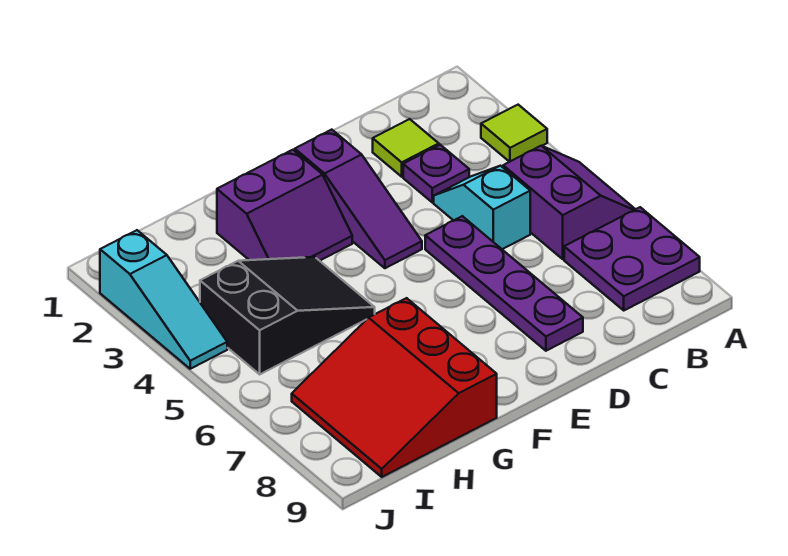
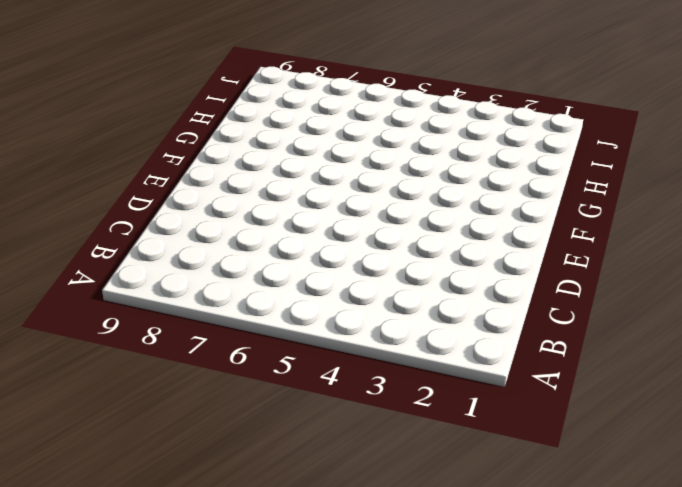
none -> lime 1x1 tile [481,105,547,162]
none -> purple 2x2 slope [503,146,635,259]
none -> purple 2x2 plate [564,207,700,310]

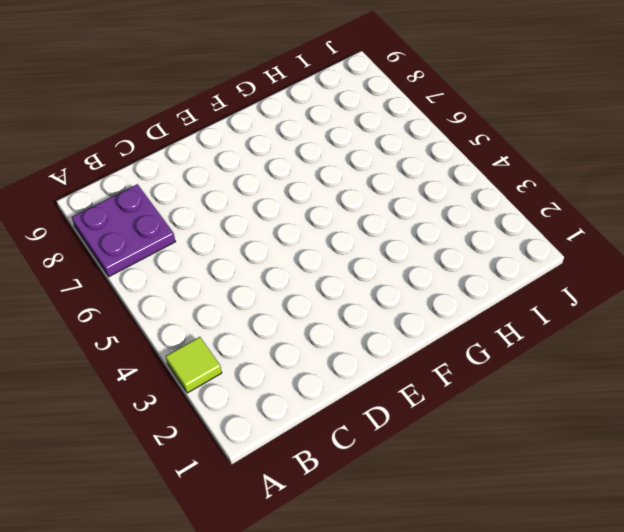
none -> purple 2x2 slope [503,146,635,259]
none -> lime 1x1 tile [373,119,439,177]
none -> purple 1x1 plate [403,145,469,202]

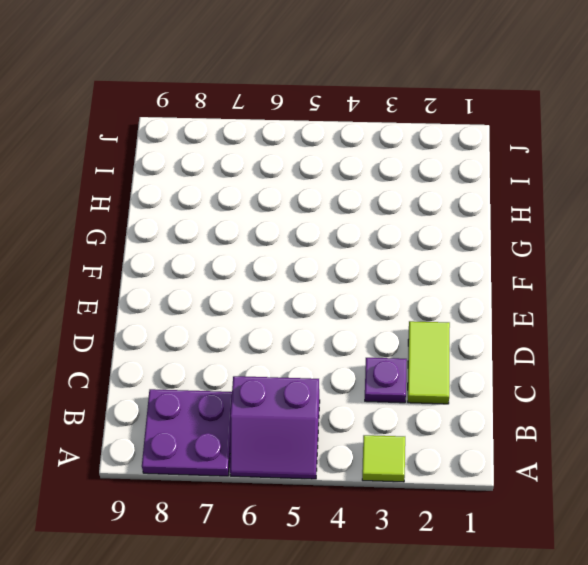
lime 1x2 tile [408,321,450,404] -> lime 1x1 tile [373,119,439,177]
none -> cyan 1x2 slope [434,166,530,249]
none -> purple 1x4 plate [425,216,583,351]
none -> purple 1x3 slope [294,130,422,268]

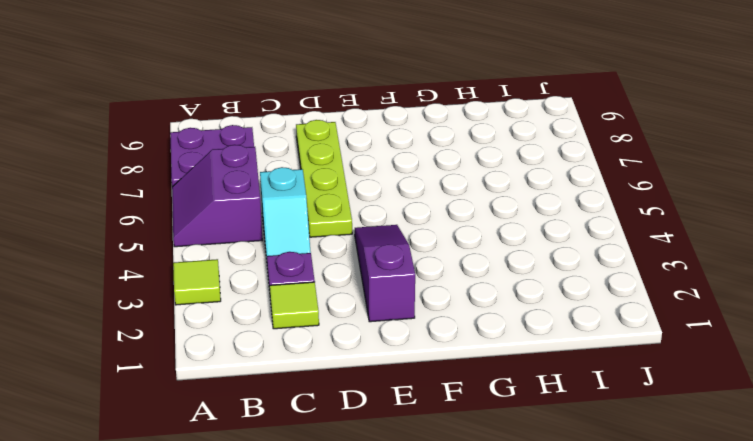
lime 1x4 plate [296,120,352,237] -> purple 1x4 plate [425,216,583,351]
none -> purple 2x2 slope [217,150,352,261]
none -> black 2x3 slope [200,257,375,374]
none -> red 3x3 slope [292,298,497,477]

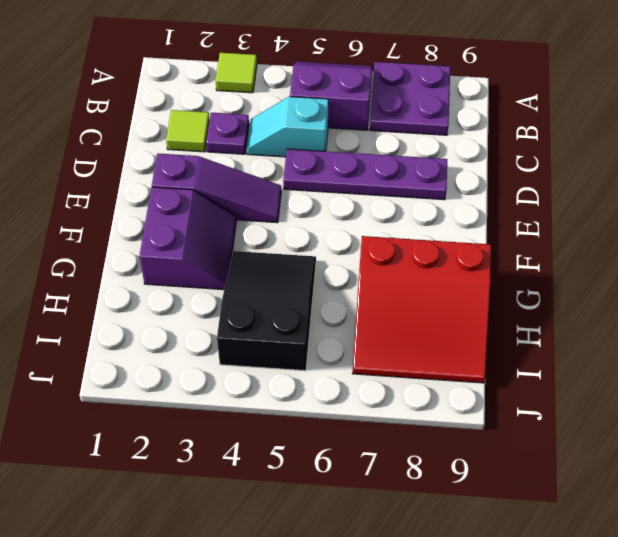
none -> cyan 1x3 slope [100,230,227,369]

